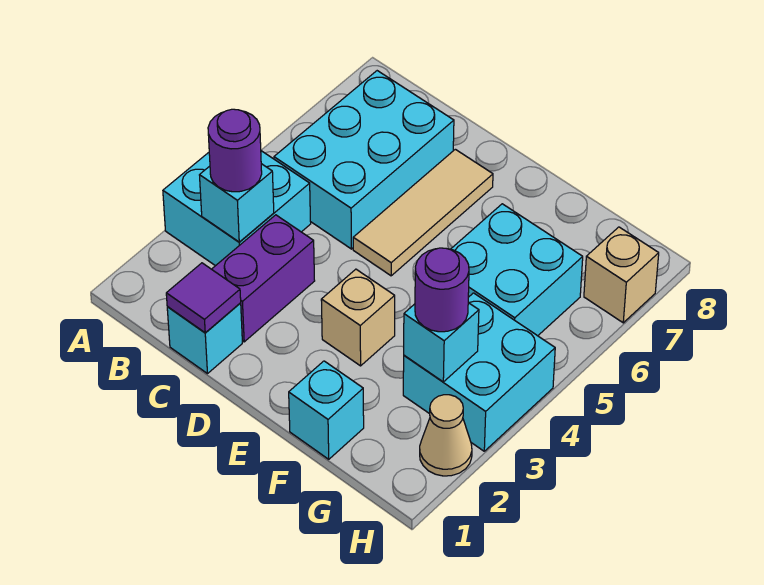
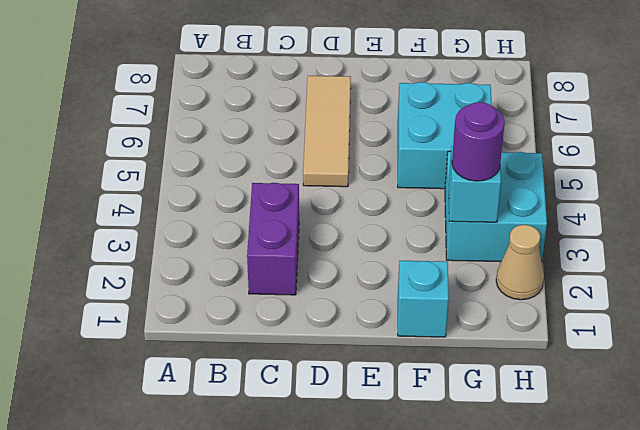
none -> cyan 2x2 brick [163,151,311,266]
none -> cyan 2x3 brick [274,71,454,249]
none -> cyan 1x1 brick [167,303,242,374]

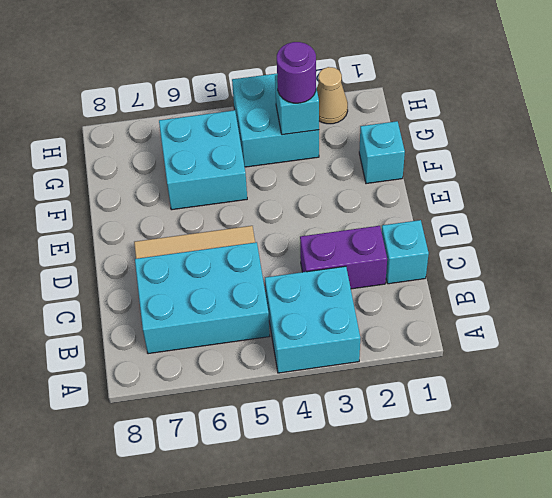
none -> tan 1x1 brick [321,269,395,366]
none -> tan 1x1 brick [584,227,659,323]
none -> cyan 1x1 brick [200,164,274,242]

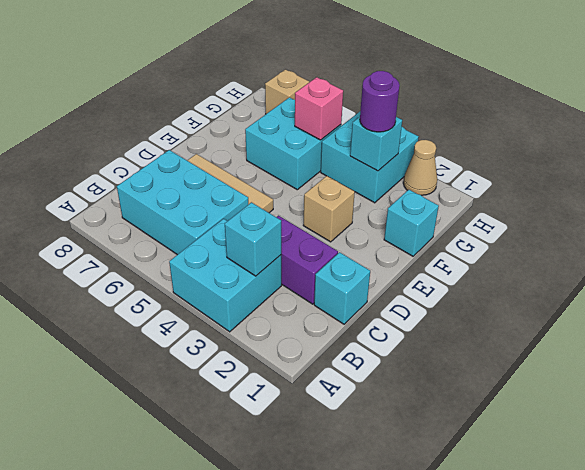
pink 1x1 brick [295,77,343,140] -> none
none -> purple 1x1 tile [166,263,241,333]
none -> purple 1x1 round brick [208,109,262,192]

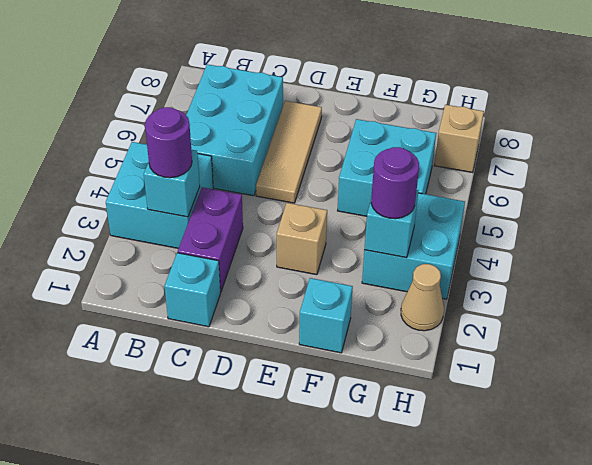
none -> purple 1x1 tile [166,263,241,333]

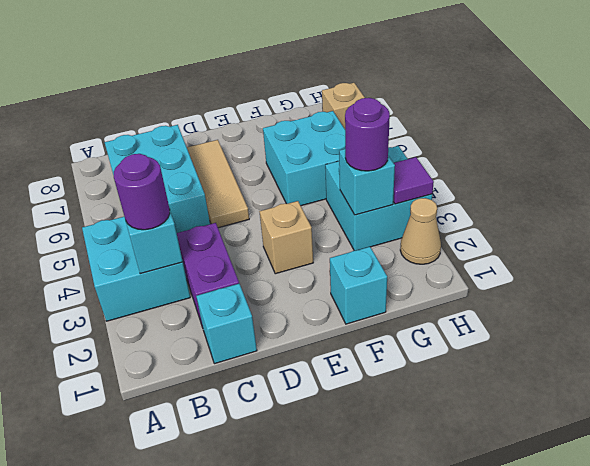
purple 1x1 tile [393,157,434,204] -> purple 1x1 tile moved to [166,263,241,333]

